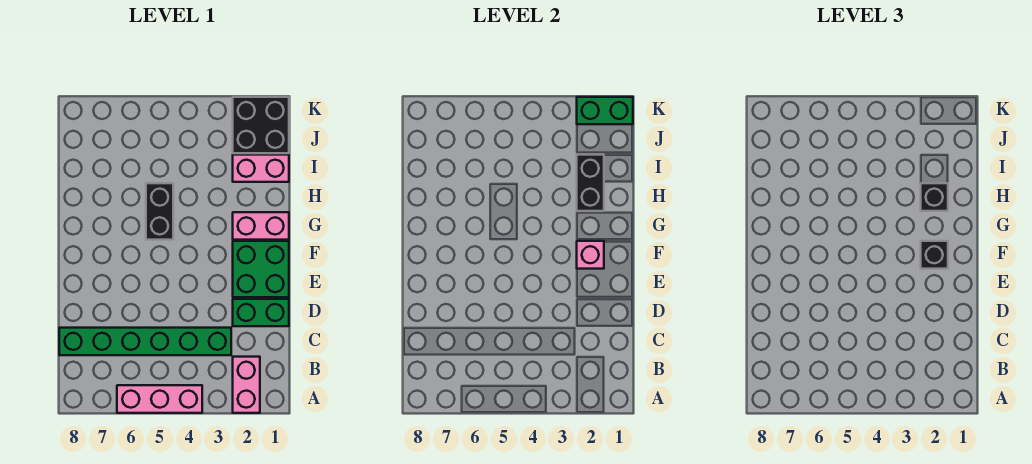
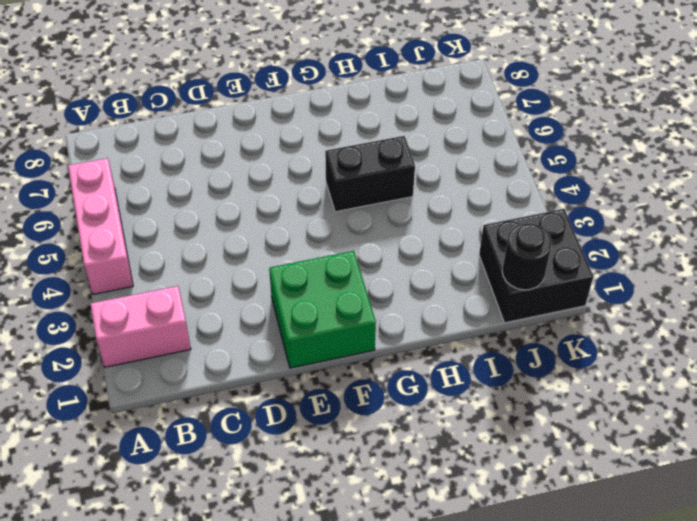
black 1x1 round brick [502,223,552,290] -> none
none -> green 1x6 brick [59,328,231,355]
none -> green 1x2 brick [233,299,289,326]
none -> pink 1x2 brick [233,212,289,240]

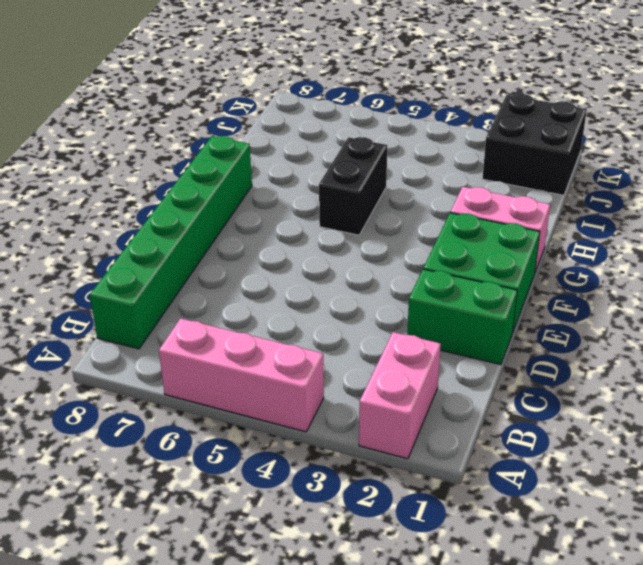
green 1x6 brick [90,136,252,349] -> green 1x6 brick turned to [59,328,231,355]
none -> pink 1x2 brick [233,155,289,182]
none -> pink 1x1 brick [577,241,604,269]
none -> black 1x2 brick [577,155,604,211]

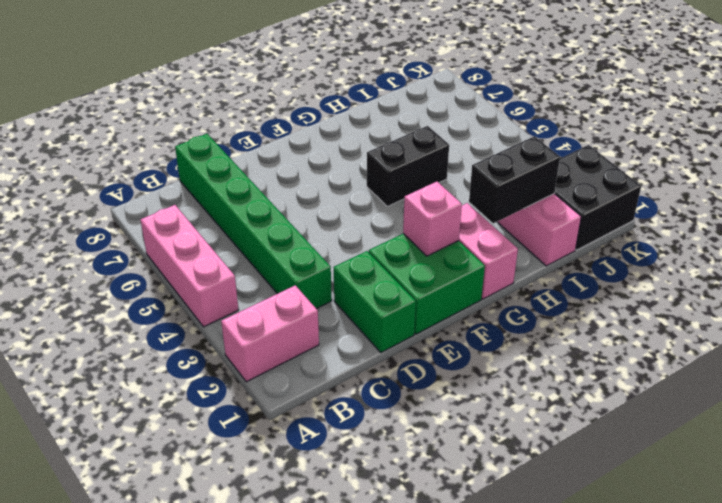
none -> green 1x2 brick [577,97,633,124]
none -> black 1x1 brick [921,241,948,269]
none -> black 1x1 brick [921,183,948,211]

